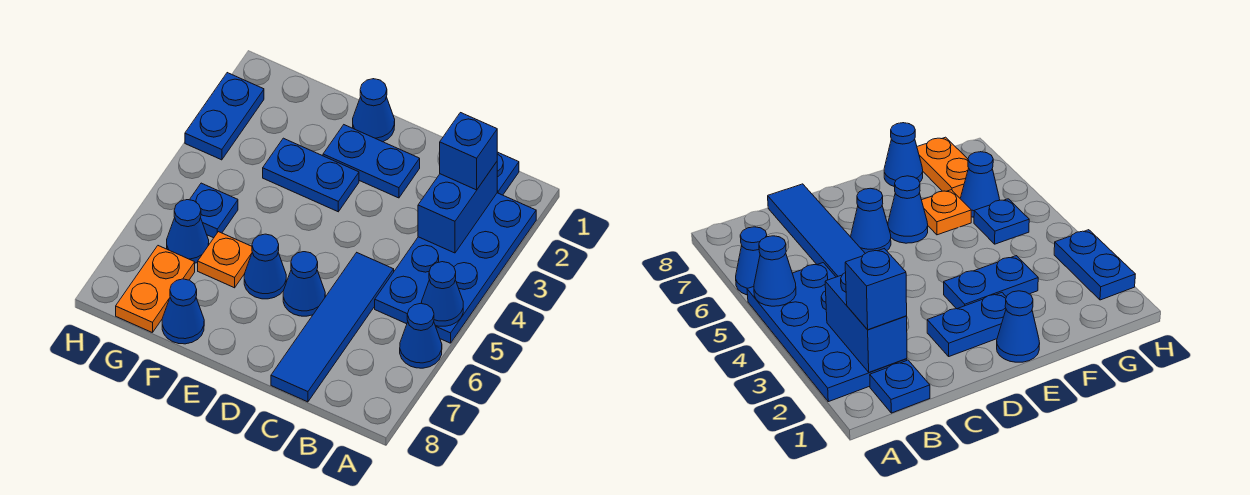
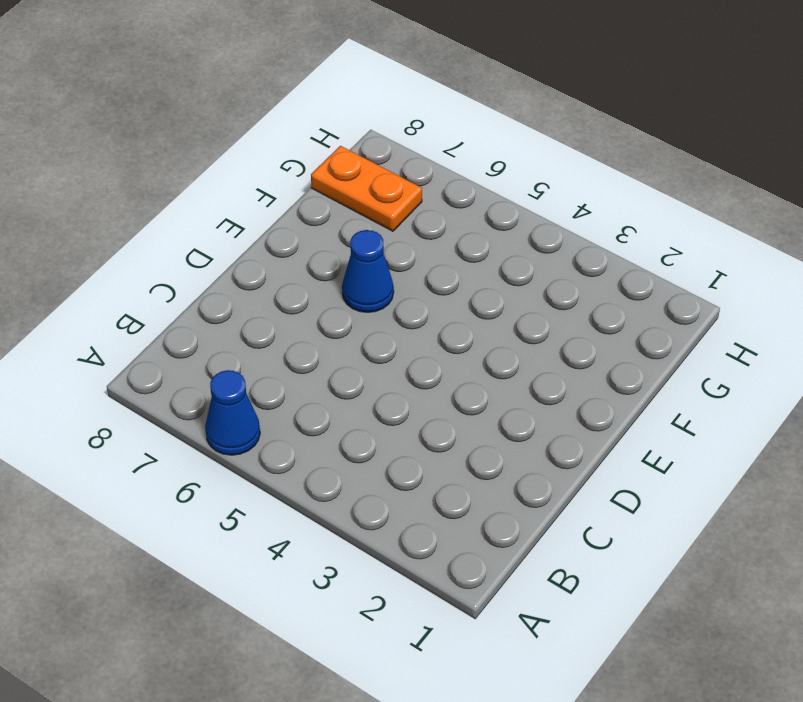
none -> blue 2x4 plate [375,193,536,343]
none -> blue 1x1 plate [497,152,519,195]
none -> blue 1x4 tile [271,253,394,402]

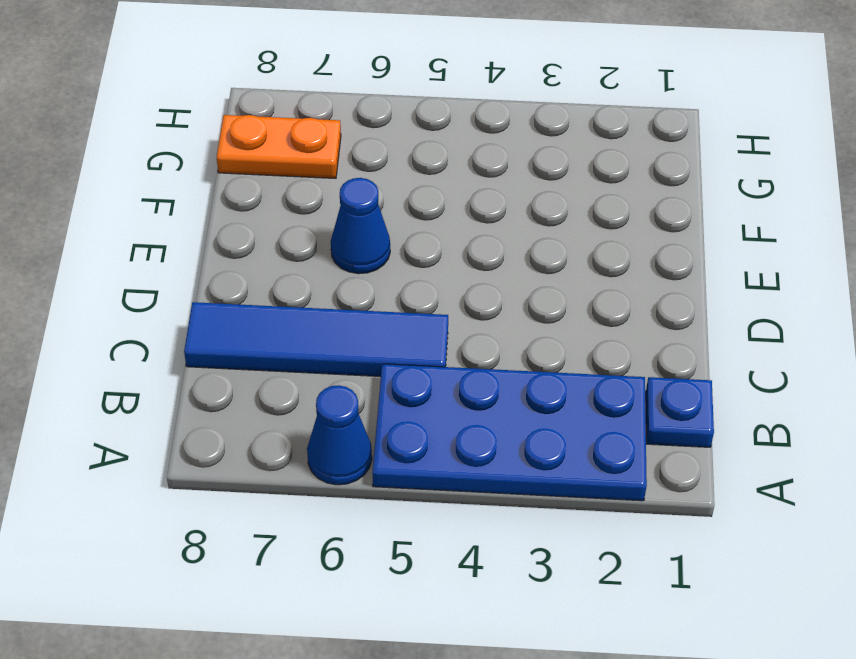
none -> blue 1x2 plate [323,125,420,198]
none -> blue 1x1 cone [283,252,325,316]
none -> blue 1x1 cone [353,79,395,142]

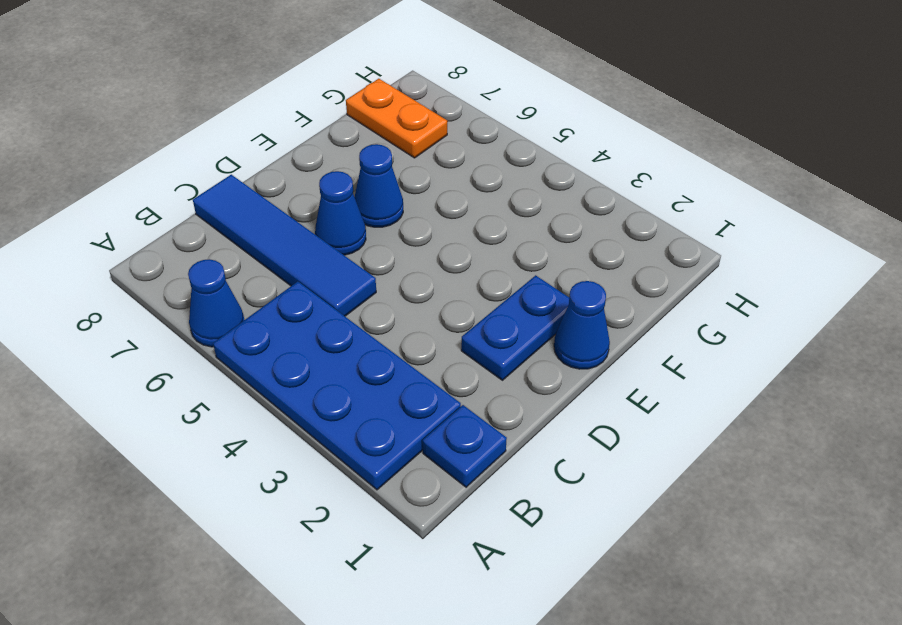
none -> blue 1x2 plate [263,138,359,212]
none -> orange 1x1 plate [198,232,252,288]
none -> blue 1x1 cone [162,279,204,344]

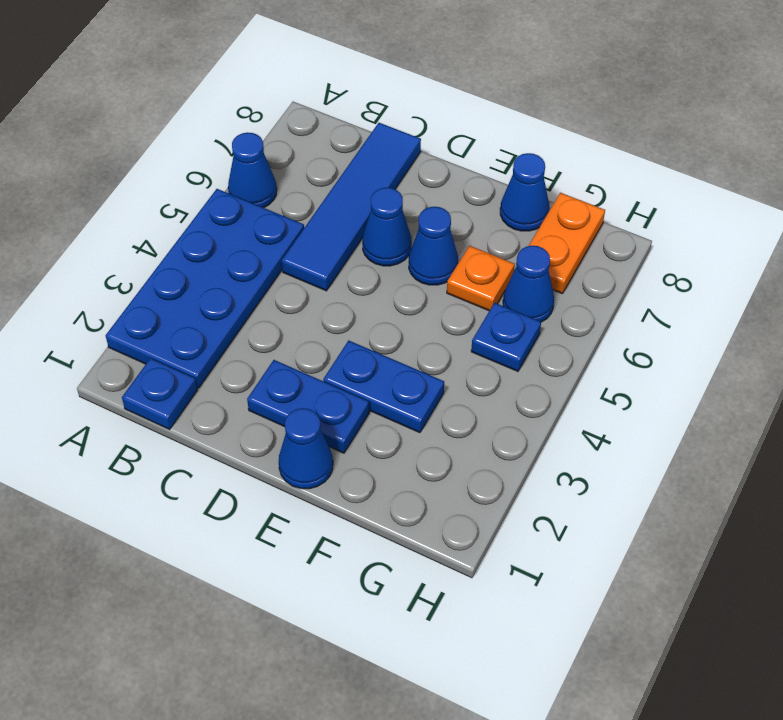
none -> blue 1x2 plate [185,73,264,160]
none -> blue 1x1 cone [422,262,463,326]
none -> blue 1x2 brick [418,162,497,253]

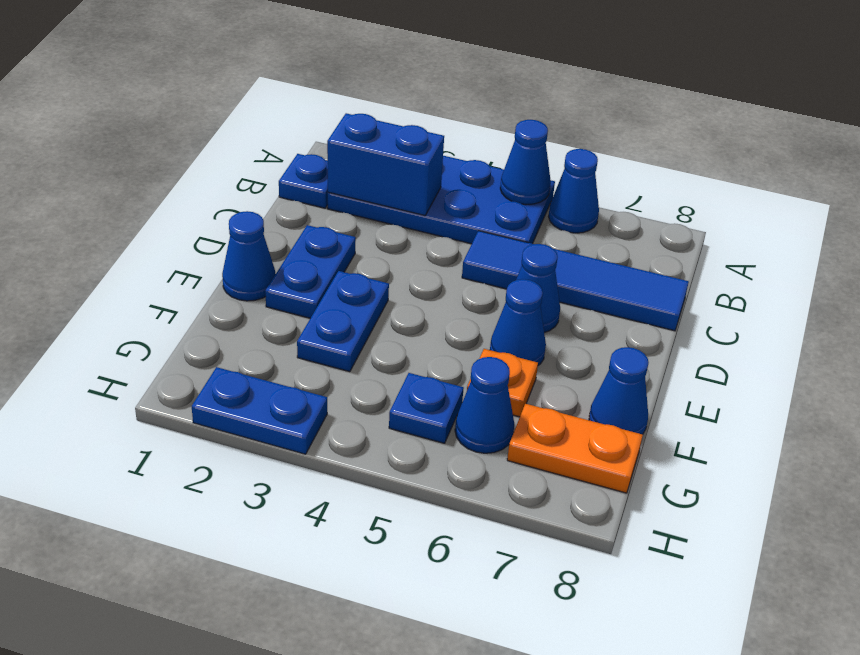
none -> blue 1x1 brick [440,113,497,190]

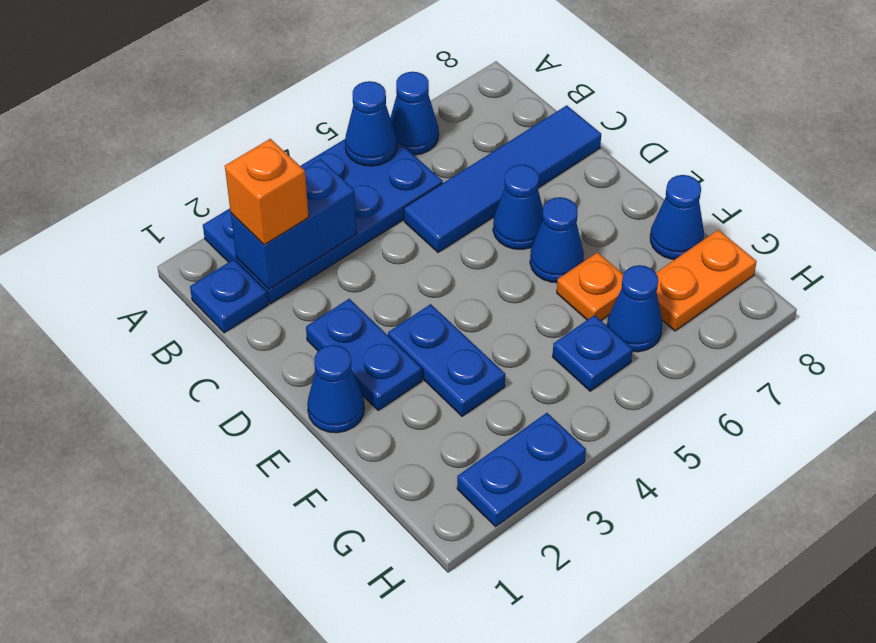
orange 1x1 brick [225,139,309,245] -> blue 1x1 brick [440,113,497,190]

